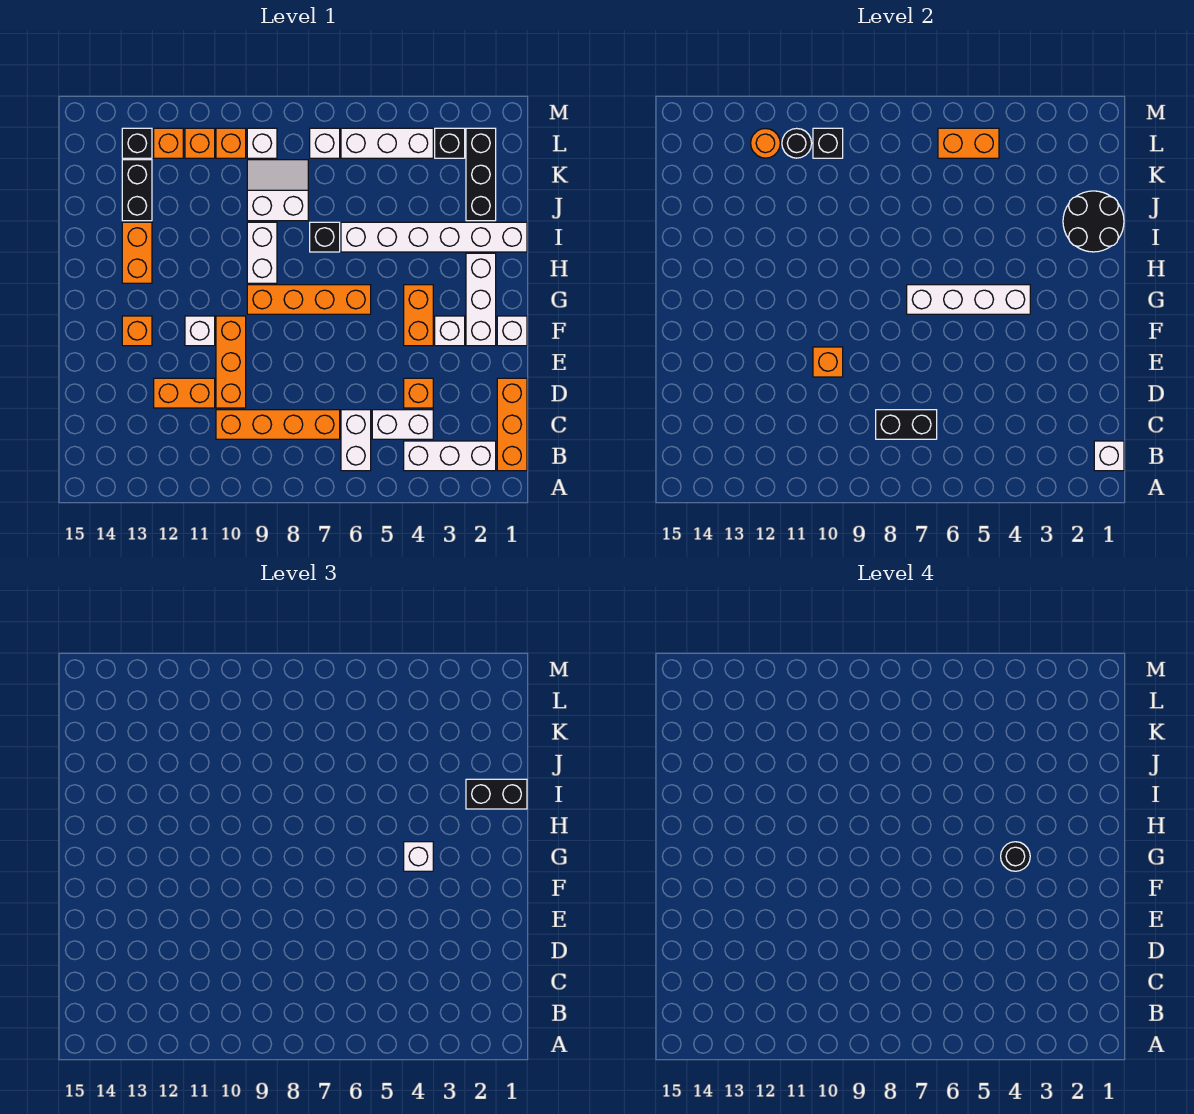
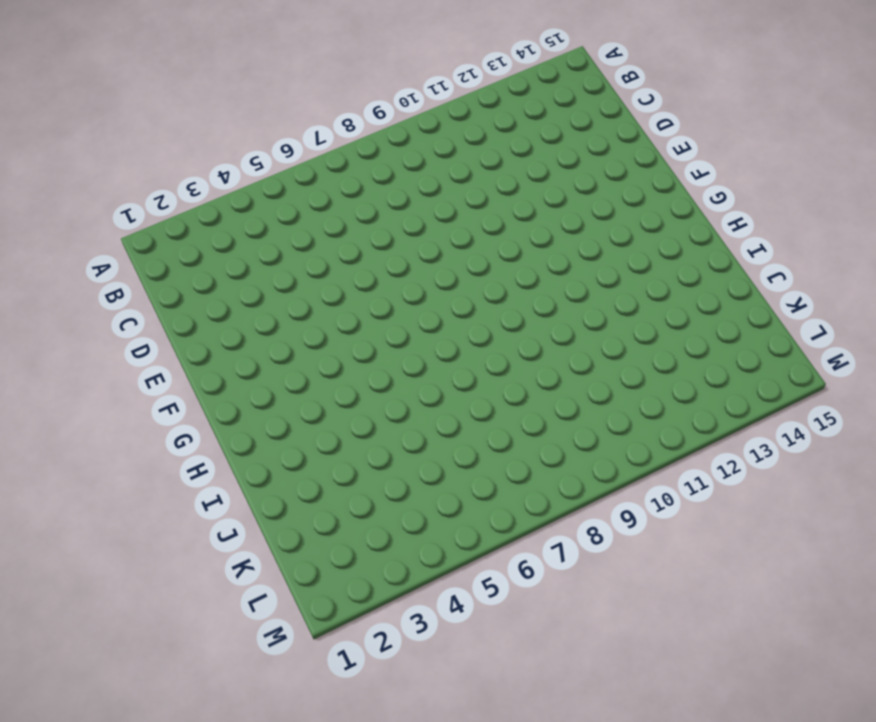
none -> orange 1x3 brick [497,378,527,471]
none -> white 1x3 brick [404,441,496,471]
none -> white 1x2 brick [341,410,371,471]
none -> white 1x2 brick [372,410,433,439]

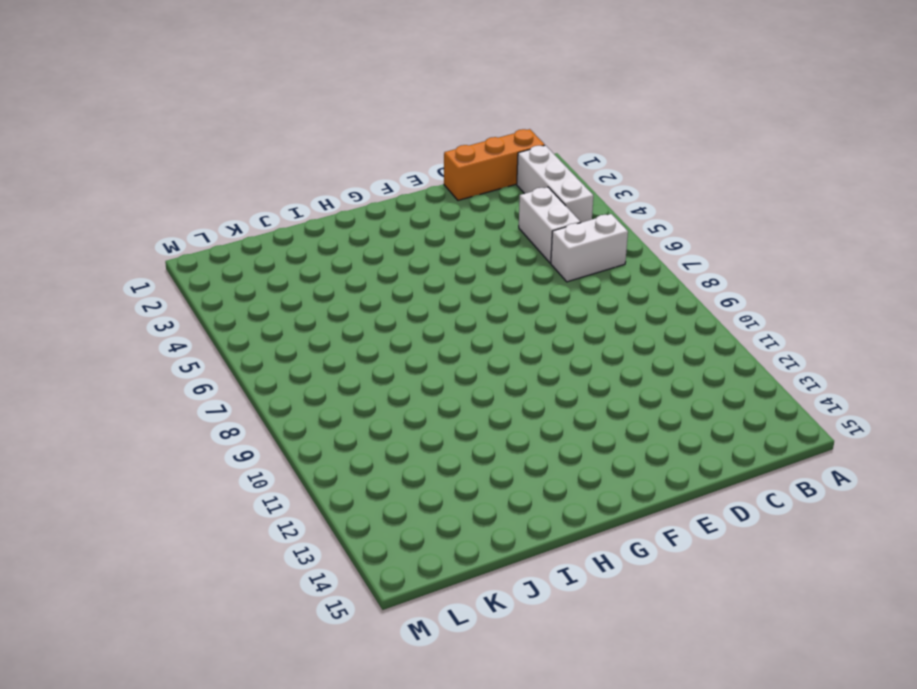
none -> orange 1x4 brick [216,410,340,439]
none -> orange 1x1 brick [404,378,433,408]
none -> orange 1x3 brick [216,316,246,408]
none -> orange 1x2 brick [154,378,215,408]

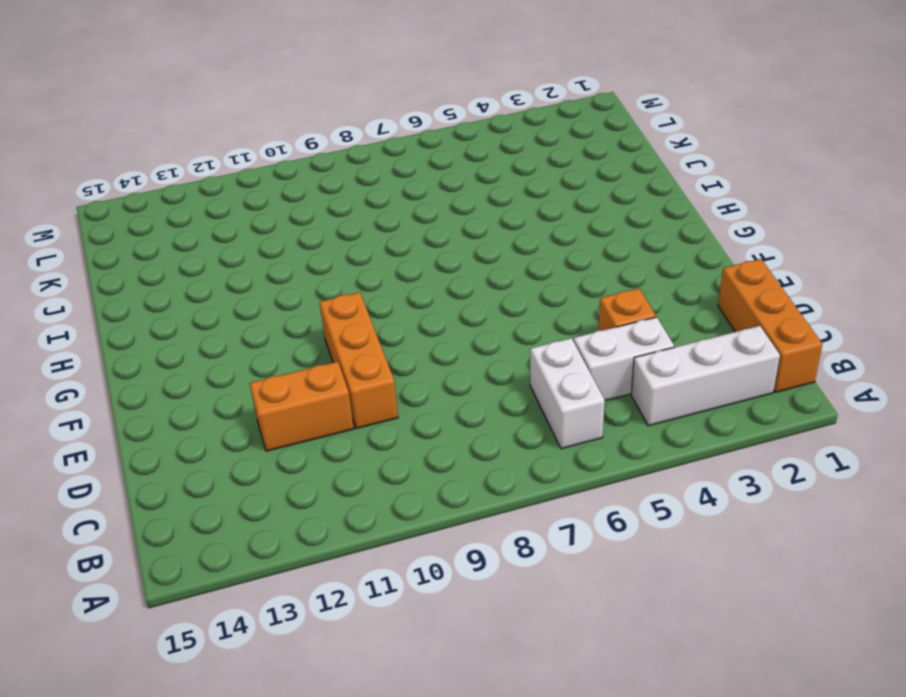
none -> orange 1x4 brick [216,410,340,439]
none -> white 1x1 brick [497,316,527,346]
none -> white 1x3 brick [466,253,496,346]
none -> white 1x1 brick [435,316,465,346]

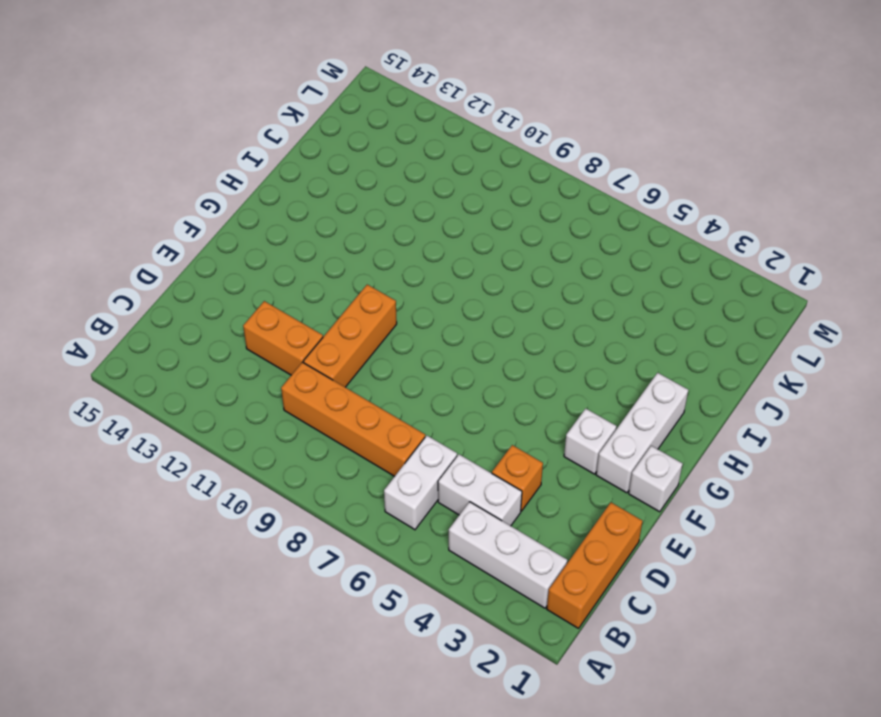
none -> orange 1x2 brick [404,285,433,346]
none -> white 1x1 brick [185,316,215,346]
none -> orange 1x1 brick [122,316,152,346]
none -> orange 1x4 brick [247,285,371,314]

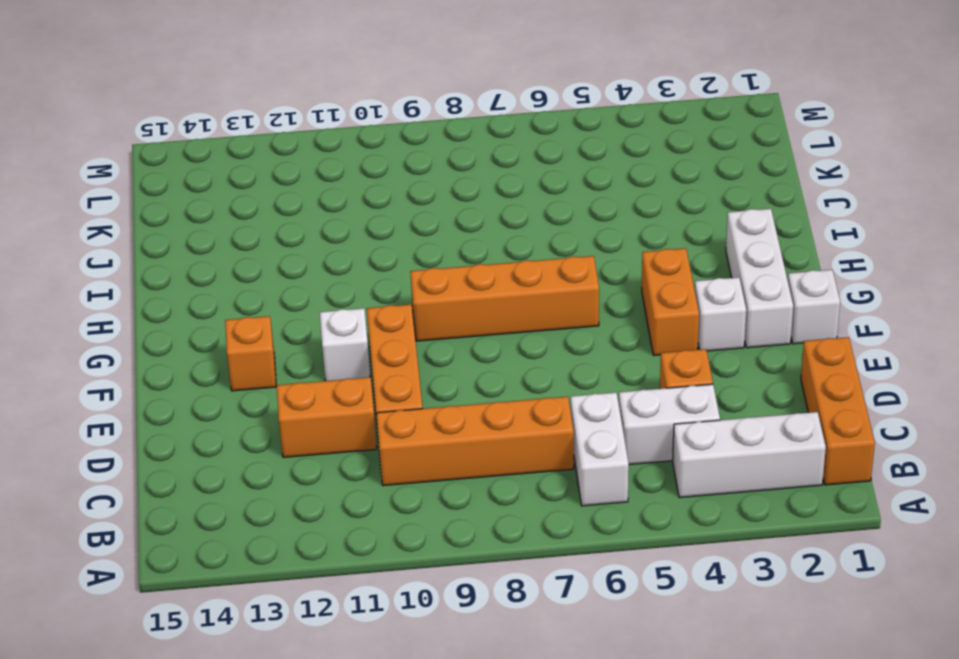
none -> white 1x2 brick [247,222,277,283]
none -> orange 1x2 brick [122,222,152,283]
none -> white 1x6 brick [341,222,527,252]
none -> black 1x1 brick [310,222,340,252]

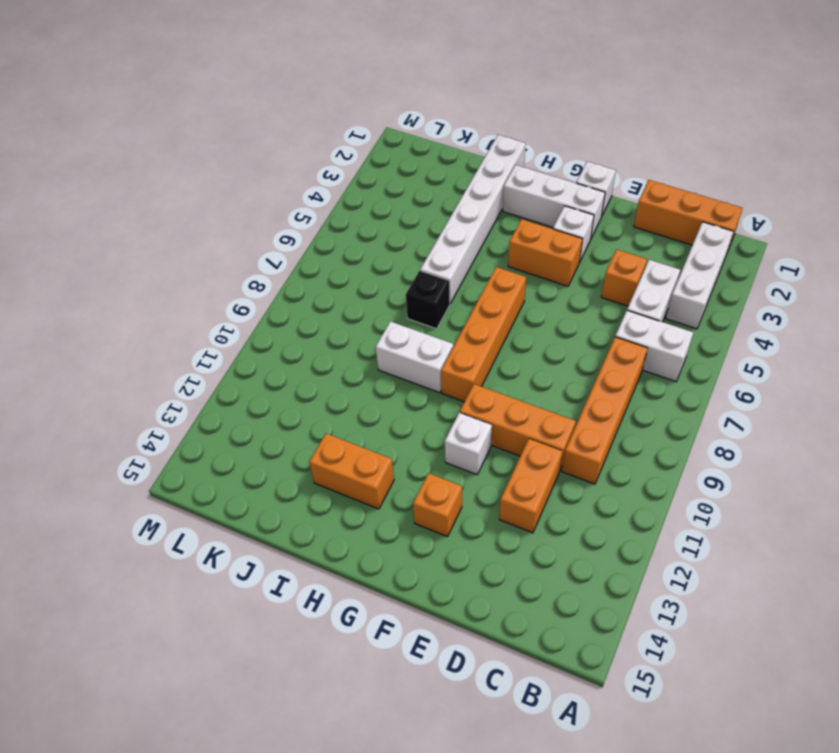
none -> black 1x3 brick [466,128,496,221]
none -> white 2x2 slope [247,160,308,221]
none -> black 1x2 brick [122,160,152,221]
none -> black 1x1 brick [435,128,465,158]

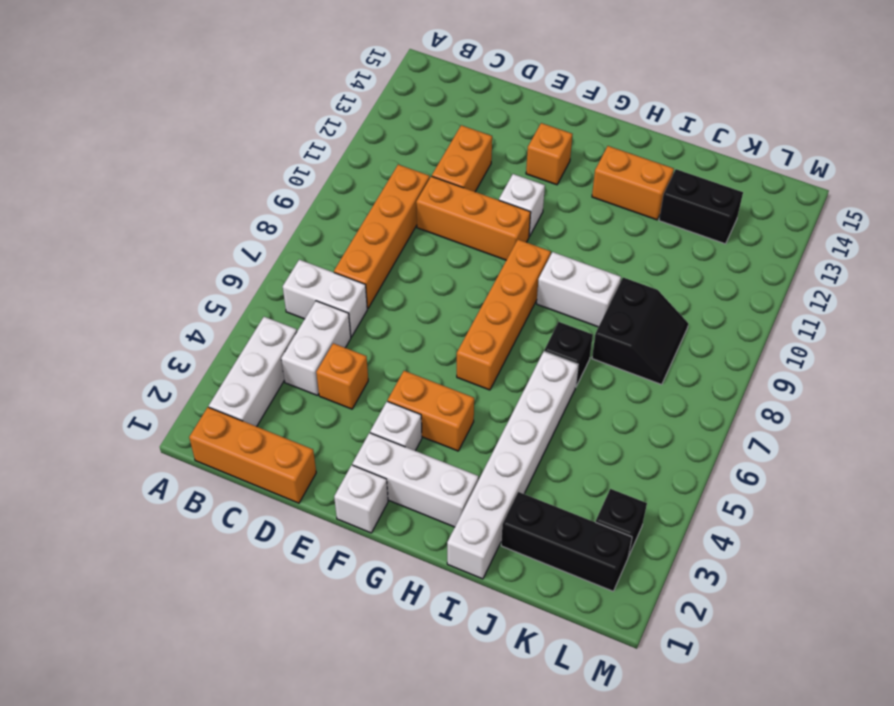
black 2x2 slope [592,277,688,385] -> white 2x2 slope [247,160,308,221]
none -> white 1x3 brick [341,128,433,158]
none -> white 1x1 brick [310,128,340,158]
none -> white 1x1 brick [247,128,277,158]
none -> orange 1x1 brick [216,128,246,158]

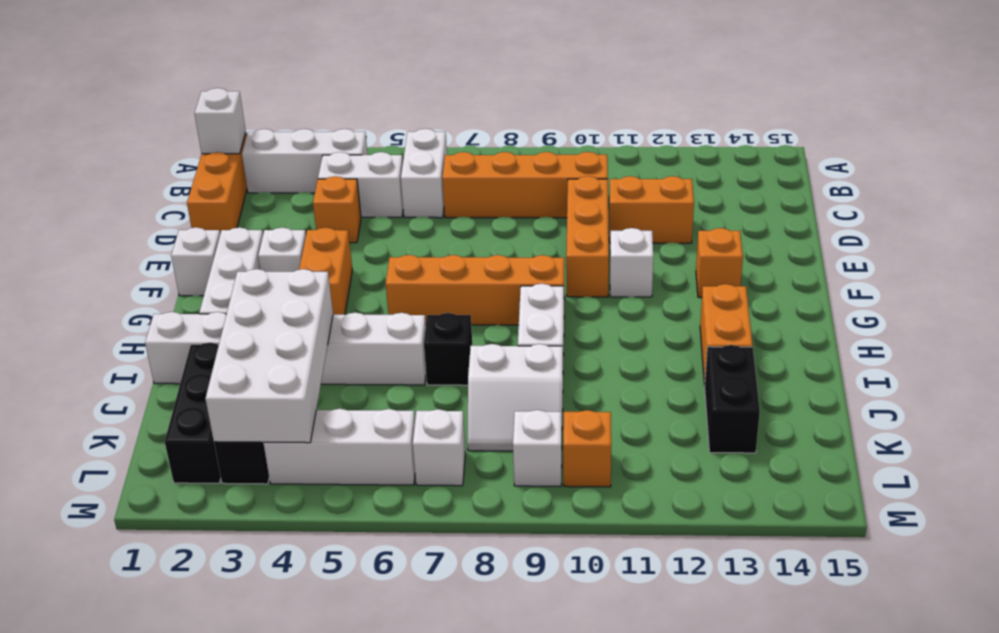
white 2x4 brick [206,269,333,443] -> none
none -> orange 1x1 brick [185,128,215,158]
none -> orange 1x1 brick [154,128,183,158]
none -> black 1x1 brick [122,128,152,158]
none -> black 1x2 brick [876,410,937,439]

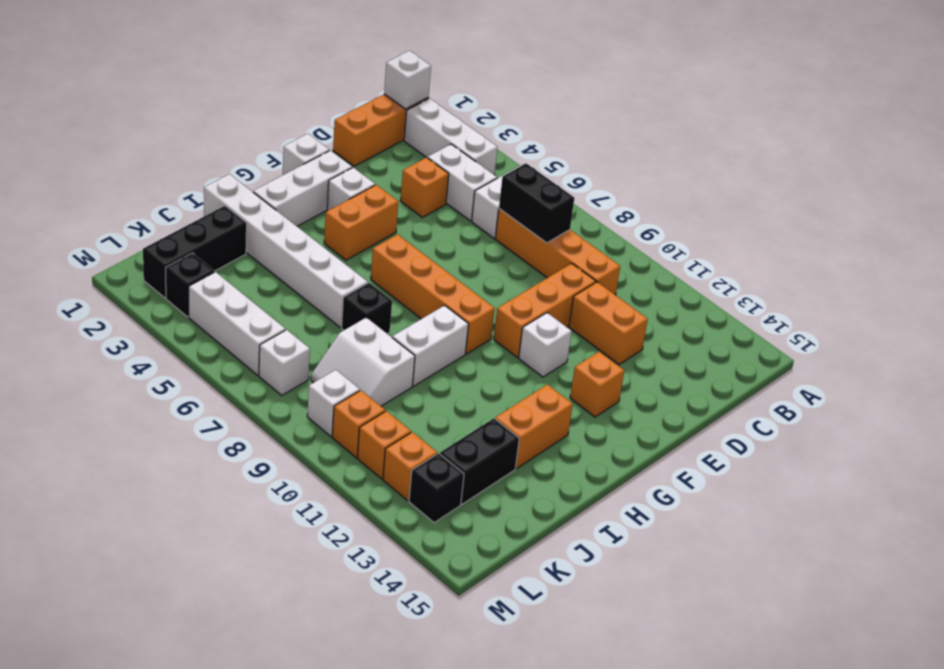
none -> orange 1x1 brick [813,347,843,377]
none -> white 1x4 brick [907,285,1030,314]
none -> black 2x2 round brick [1063,191,1124,252]
none -> orange 1x2 brick [938,128,999,158]

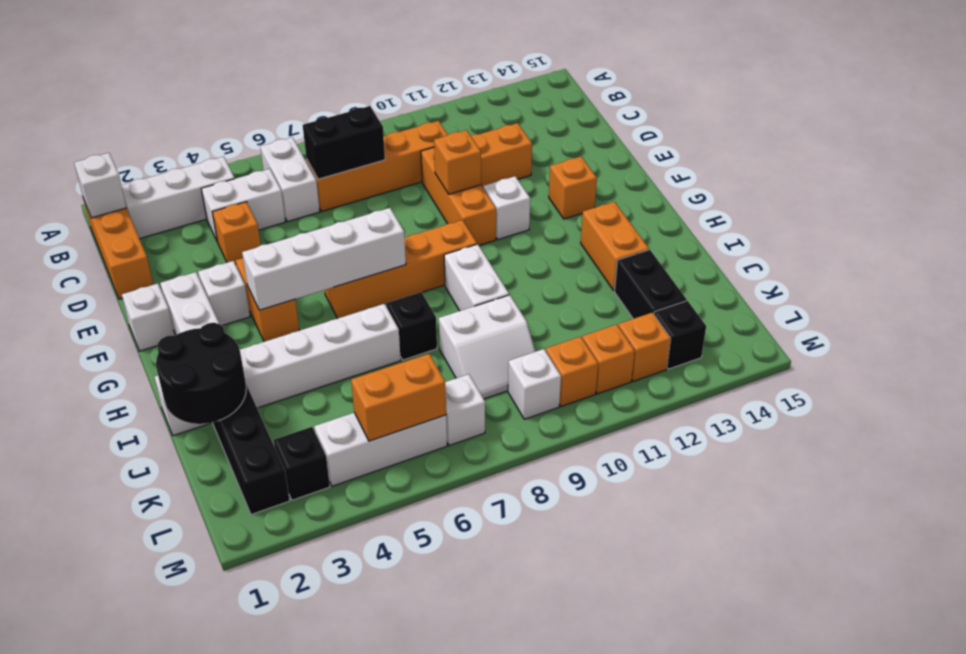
none -> black 1x1 brick [813,128,843,158]
none -> black 1x1 round brick [782,128,812,158]
none -> orange 1x1 round brick [751,129,780,158]
none -> white 1x1 brick [404,842,433,871]

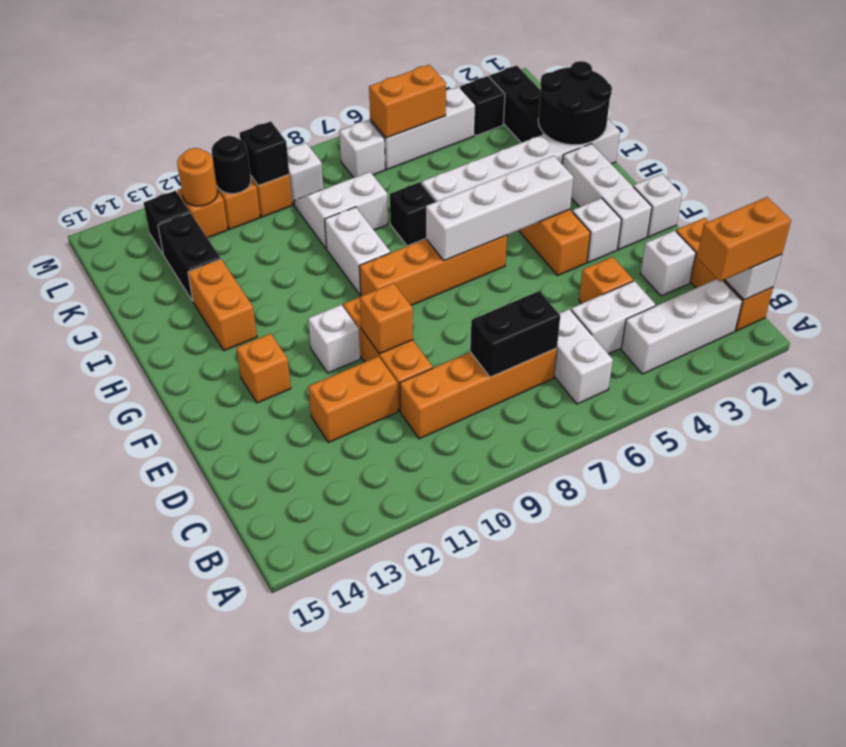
orange 1x2 brick [697,197,791,281] -> none
white 1x1 brick [640,230,696,296] -> white 1x1 brick moved to [404,842,433,871]
none -> black 1x2 brick [466,779,527,809]
none -> black 1x1 round brick [1001,842,1030,871]

